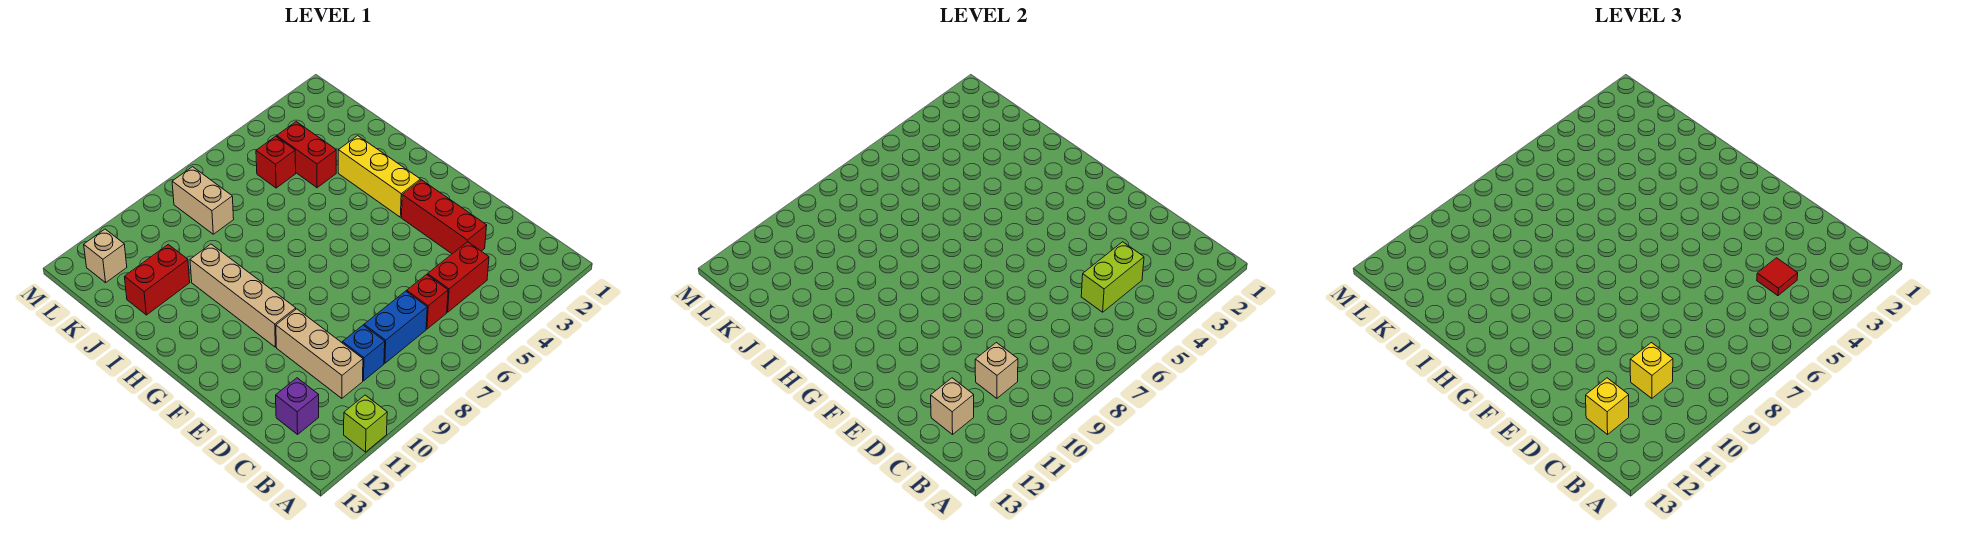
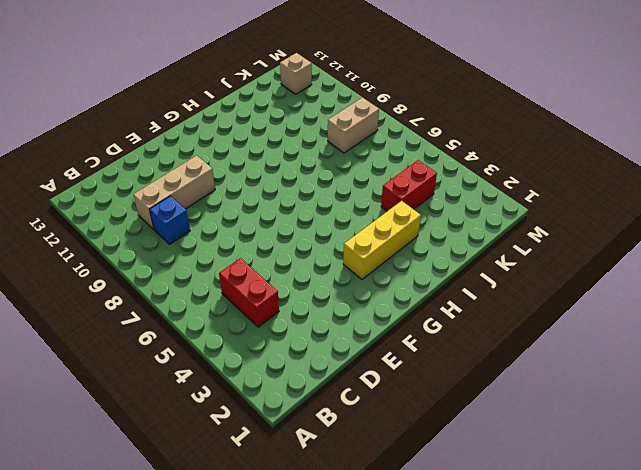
none -> lime 1x1 brick [344,395,387,452]
none -> red 1x1 brick [407,275,448,329]
none -> blue 1x2 brick [364,291,427,363]

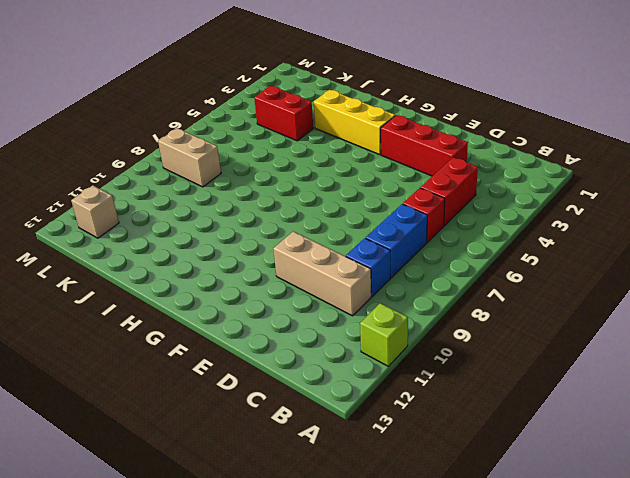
none -> purple 1x1 brick [276,378,319,434]
none -> tan 1x4 brick [190,244,296,347]
none -> red 1x2 brick [125,244,190,315]

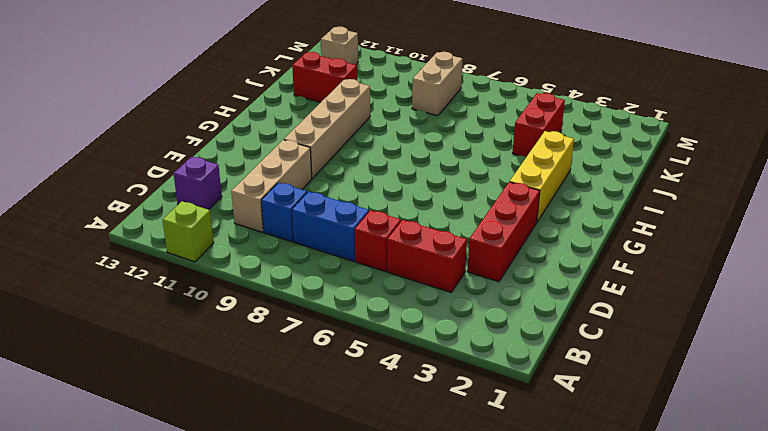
none -> red 1x1 brick [256,136,296,188]
none -> lime 1x2 brick [1081,242,1144,312]
none -> tan 1x1 brick [975,343,1018,398]

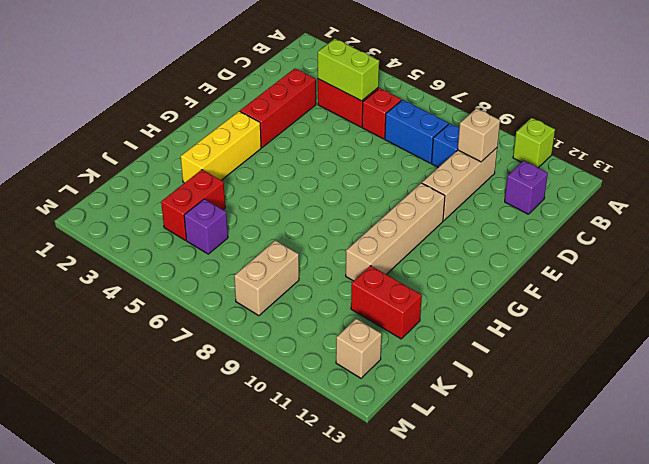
purple 1x1 brick [184,199,228,254] -> red 1x1 brick [256,136,296,188]
none -> tan 1x1 brick [931,378,974,434]
none -> red 1x1 tile [1757,258,1798,296]
none -> yellow 1x1 brick [1630,343,1673,398]

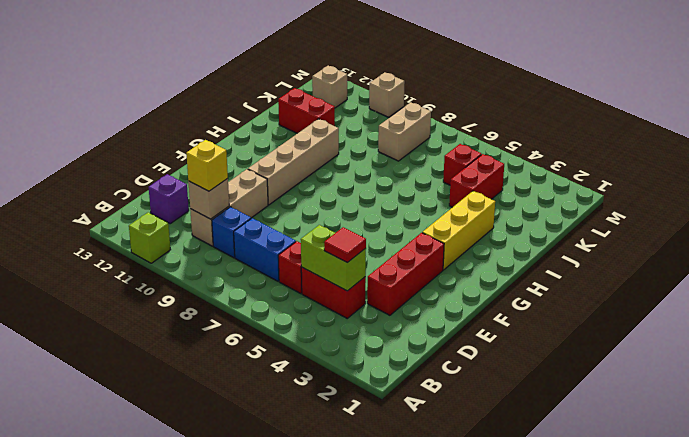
tan 1x1 brick [369,72,405,117] -> tan 1x1 brick moved to [931,378,974,434]
none -> yellow 1x1 brick [1586,378,1629,434]

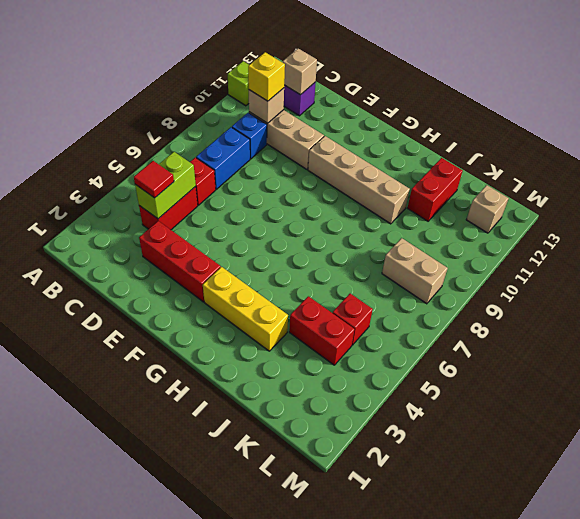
none -> yellow 1x1 brick [1586,378,1629,434]

